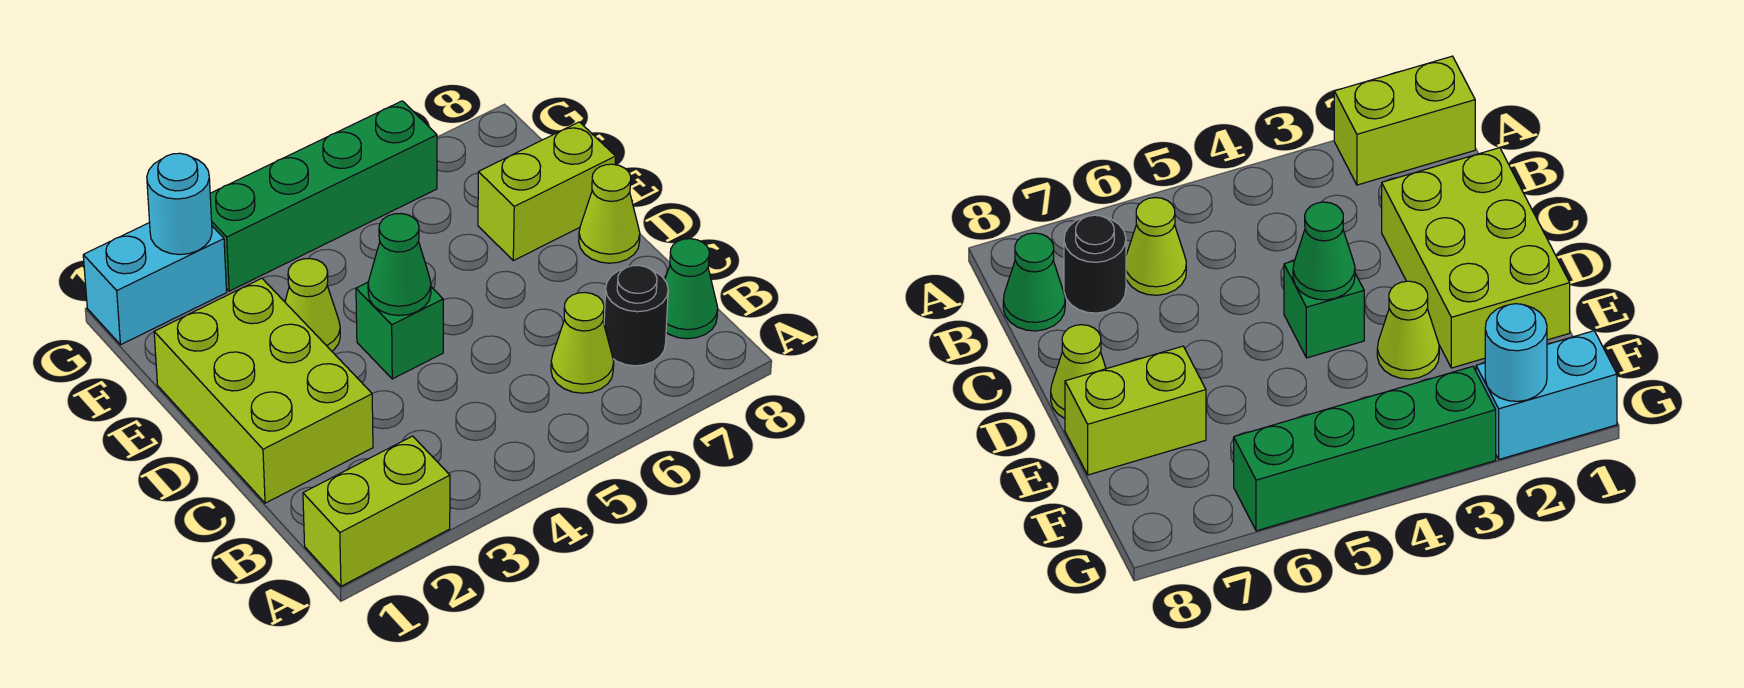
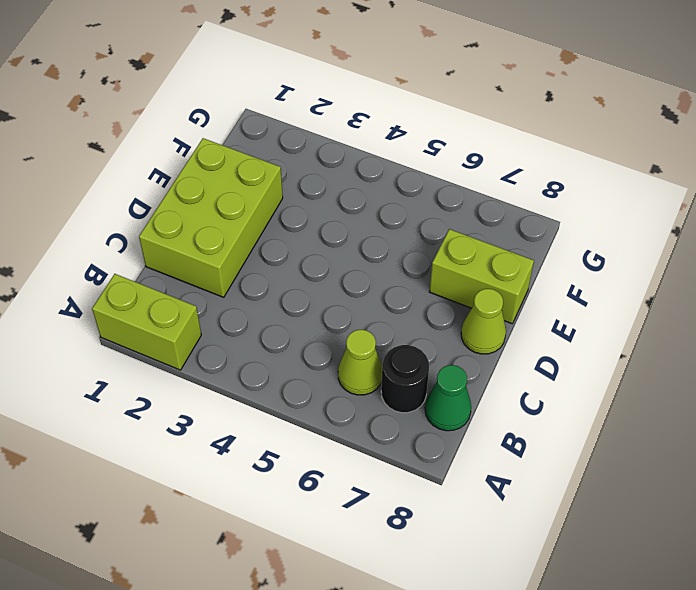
none -> green 1x1 brick [356,282,443,379]
none -> lime 1x1 cone [285,259,340,351]
none -> cyan 1x2 brick [83,223,227,345]

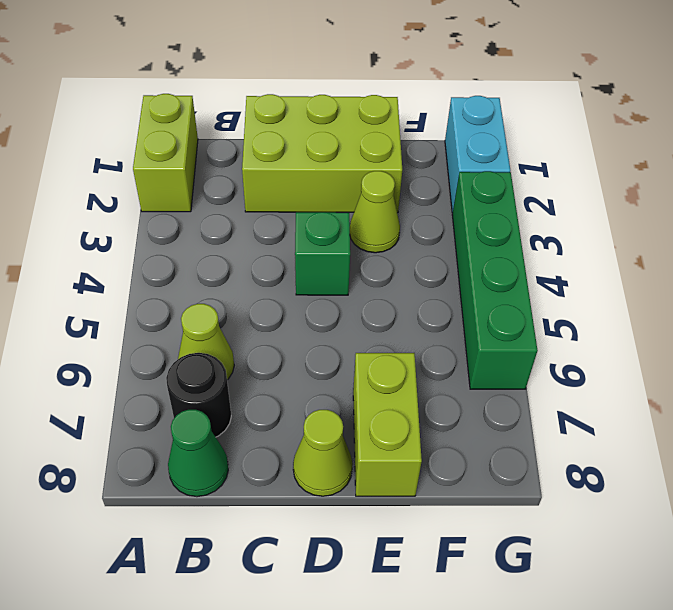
none -> green 1x1 cone [368,214,431,315]
none -> cyan 1x1 round brick [147,153,212,255]

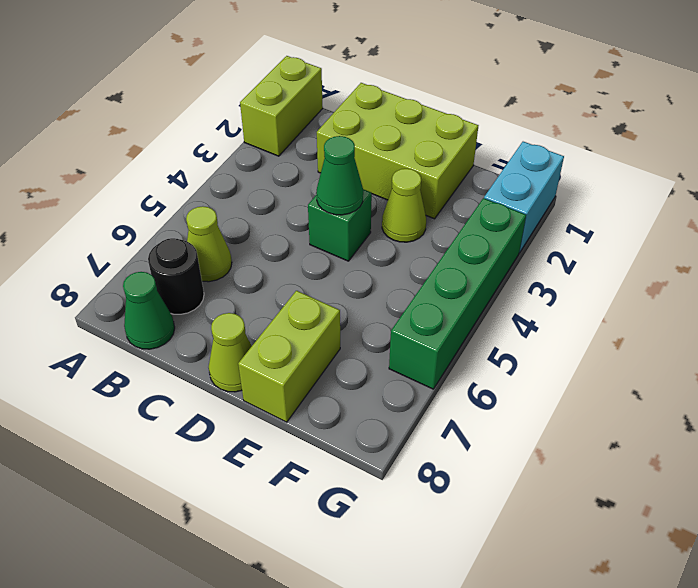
none -> cyan 1x1 round brick [147,153,212,255]

